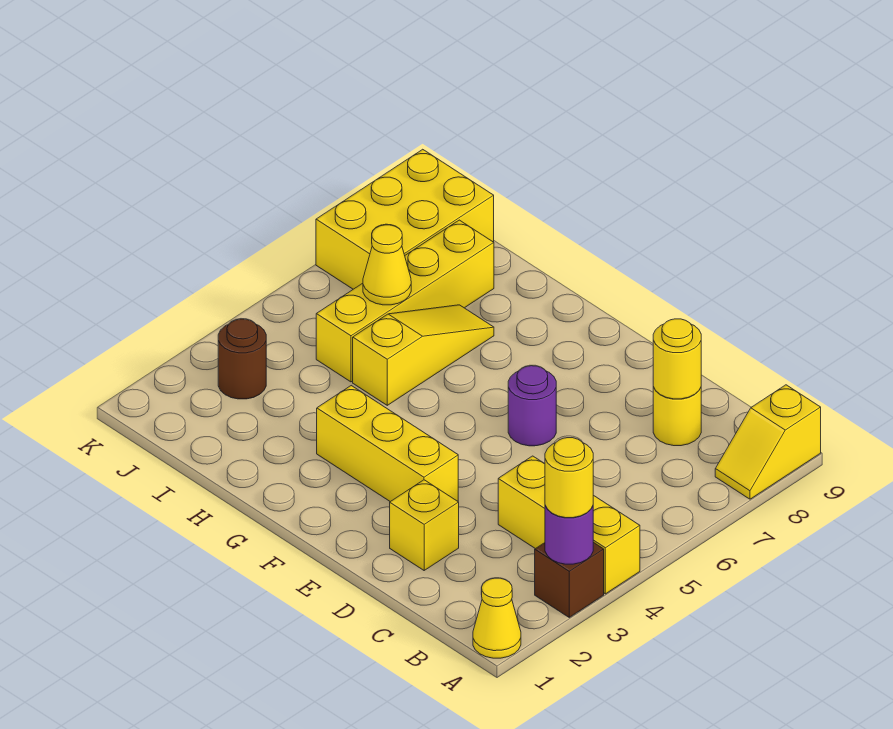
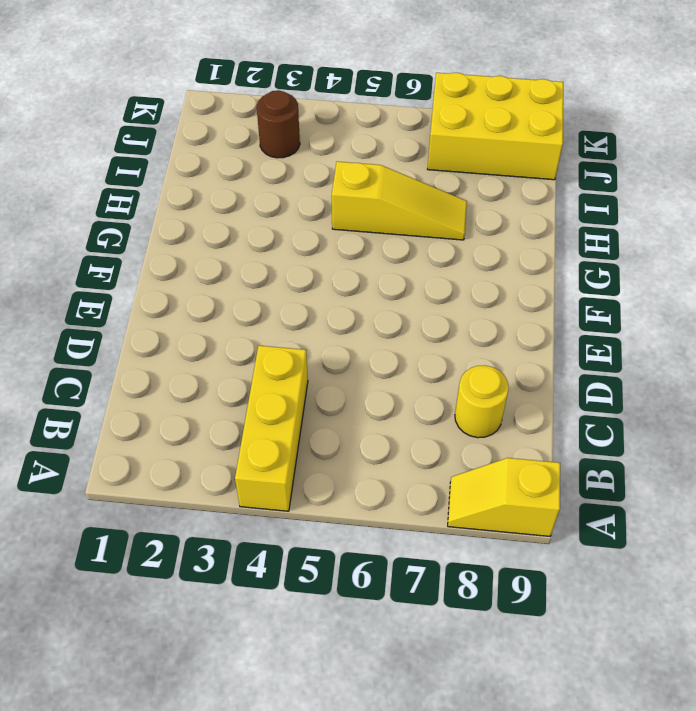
none -> yellow 1x1 cone [473,578,521,658]
none -> brown 1x1 brick [535,542,604,617]
none -> yellow 1x1 brick [390,480,459,570]

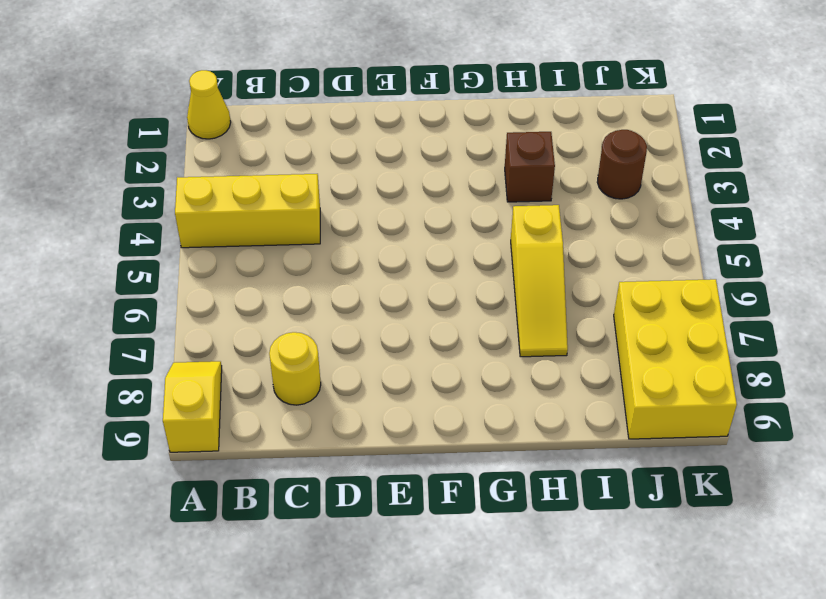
brown 1x1 brick [505,132,555,202] -> brown 1x1 brick moved to [535,542,604,617]
none -> yellow 1x1 brick [390,480,459,570]
none -> yellow 1x3 brick [317,386,458,502]
none -> purple 1x1 round brick [508,366,556,446]

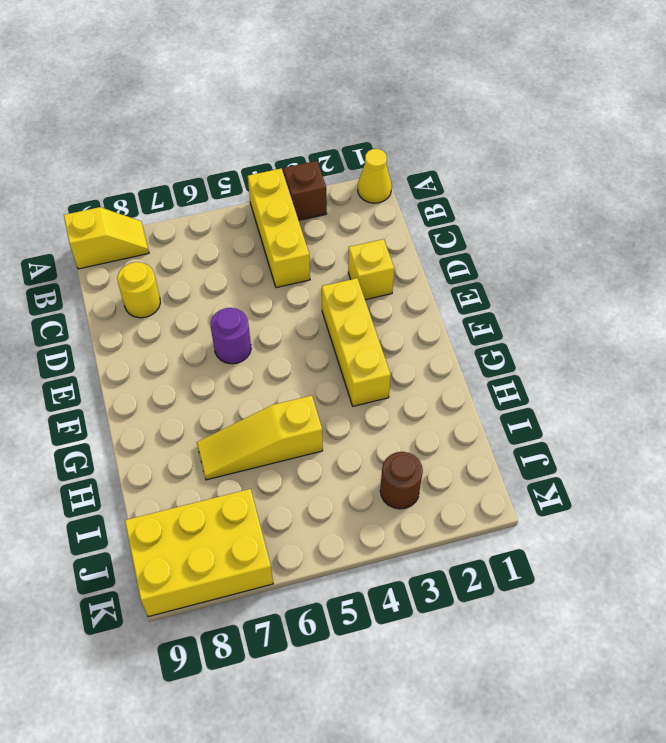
none -> yellow 1x4 brick [316,220,494,382]
none -> purple 1x1 round brick [545,506,593,564]
none -> yellow 1x1 round brick [653,319,701,399]

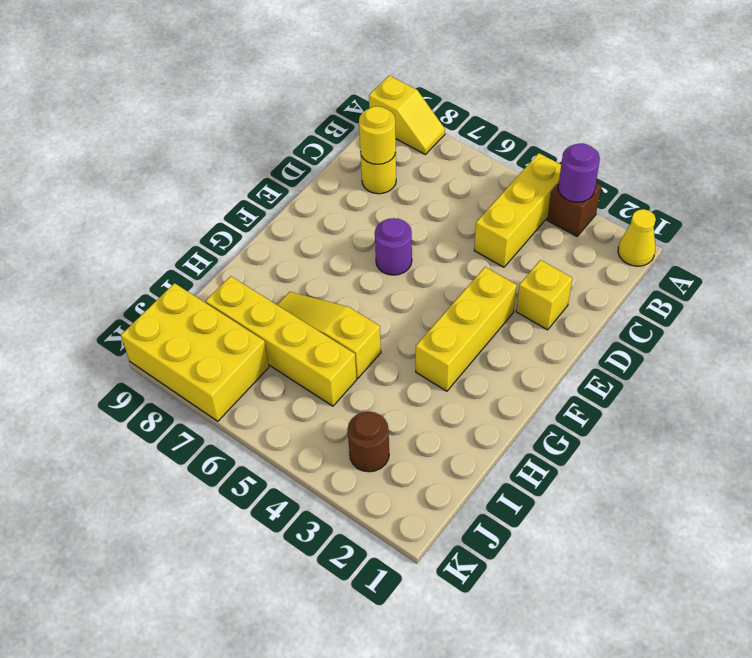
none -> yellow 1x1 cone [363,225,411,305]
none -> yellow 1x1 round brick [545,438,593,518]

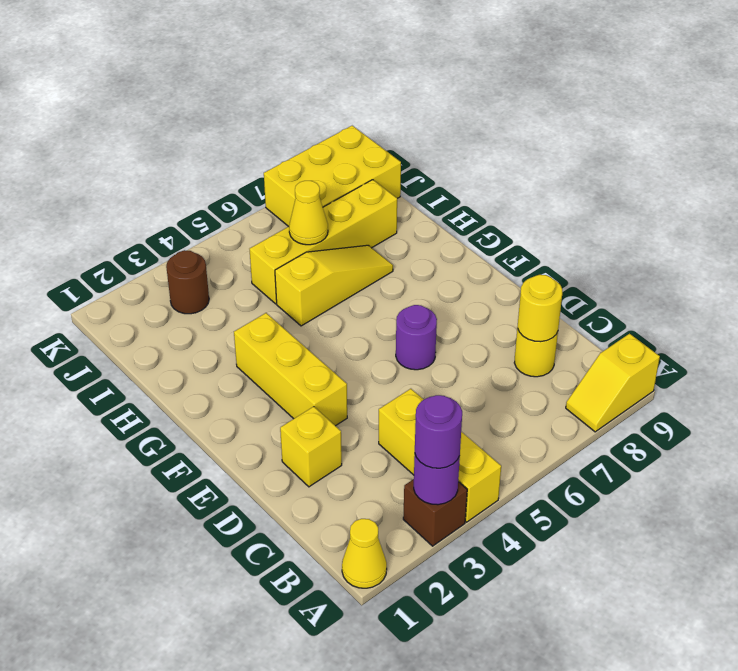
purple 1x1 round brick [415,395,462,468] -> yellow 1x1 round brick [545,438,593,518]

